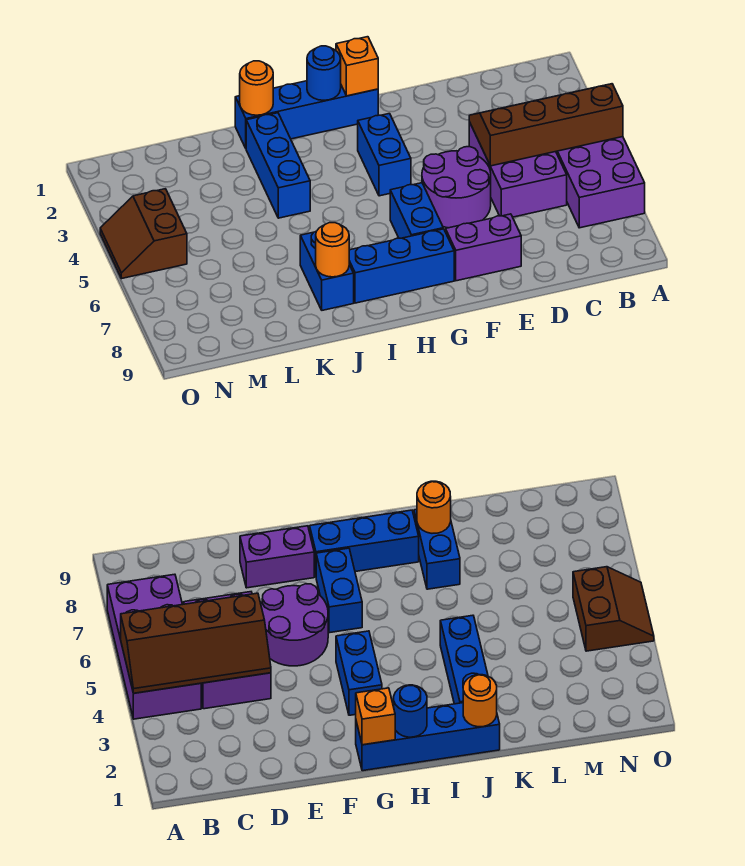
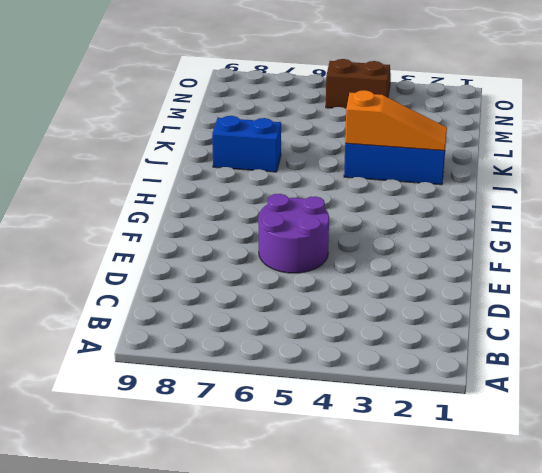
orange 1x3 slope [345,90,447,151] -> none
none -> purple 2x4 brick [556,137,645,228]
none -> purple 2x3 brick [469,122,567,217]
none -> purple 1x2 brick [446,214,521,281]

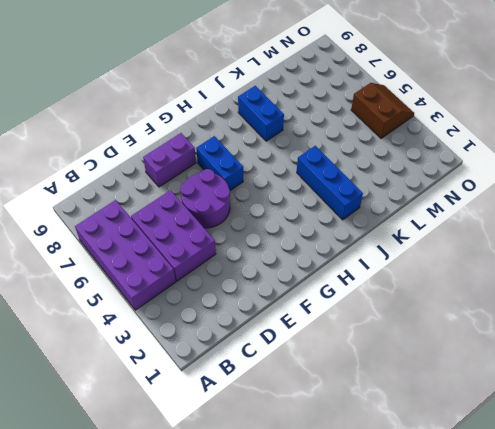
none -> blue 1x4 brick [235,81,378,148]
none -> blue 1x2 brick [358,114,411,196]
none -> blue 1x3 brick [349,229,454,303]

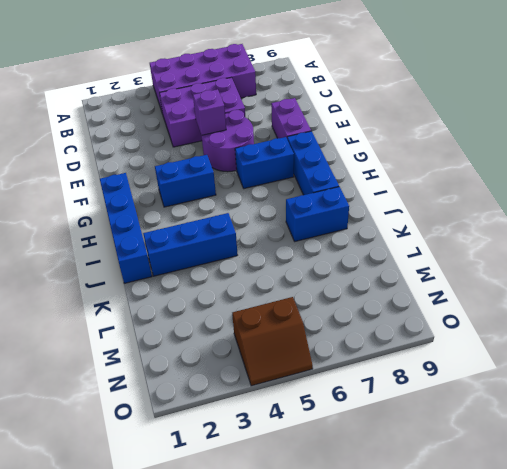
purple 1x1 brick [193,89,226,135] -> none
none -> brown 2x4 slope [469,84,623,166]
none -> orange 1x1 brick [336,37,378,96]
none -> blue 1x1 round brick [307,46,341,100]

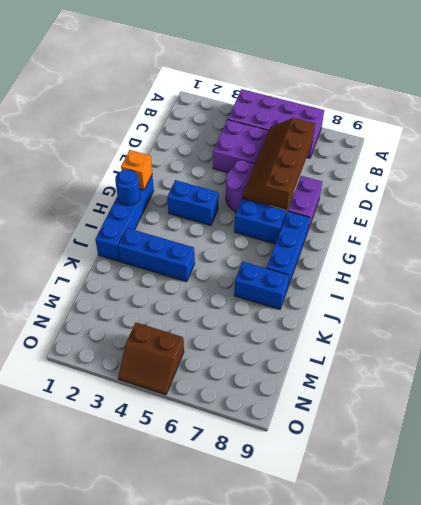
brown 2x4 slope [242,118,315,210] -> brown 2x4 slope moved to [469,84,623,166]
none -> orange 1x1 round brick [240,61,273,115]
none -> orange 1x1 round brick [316,223,349,277]

